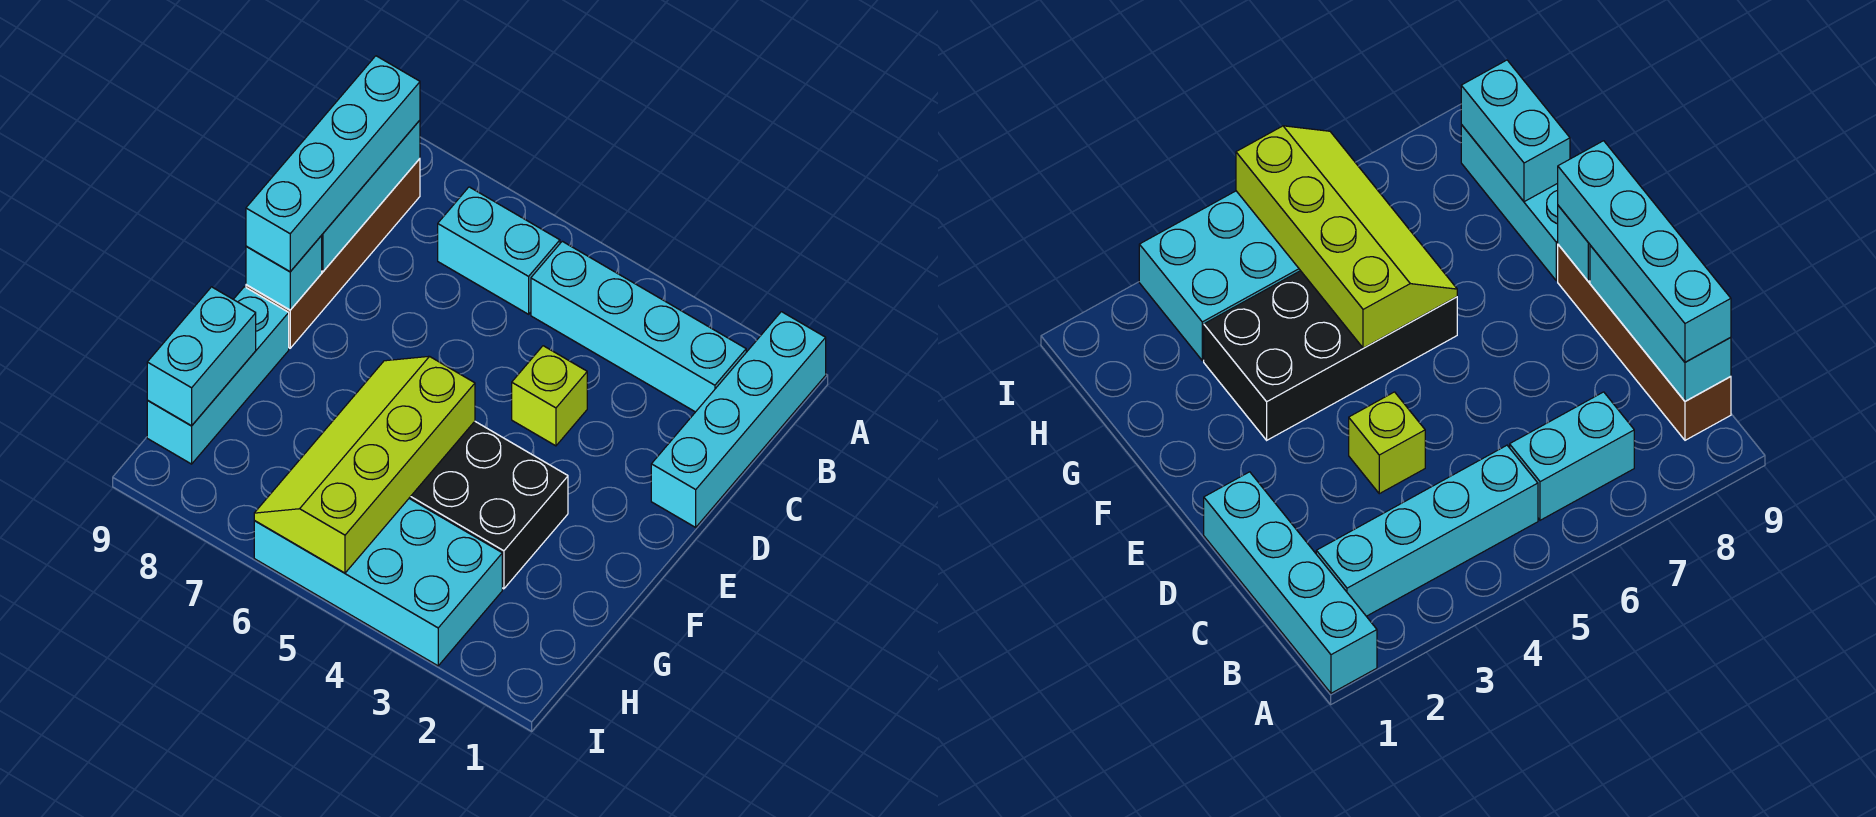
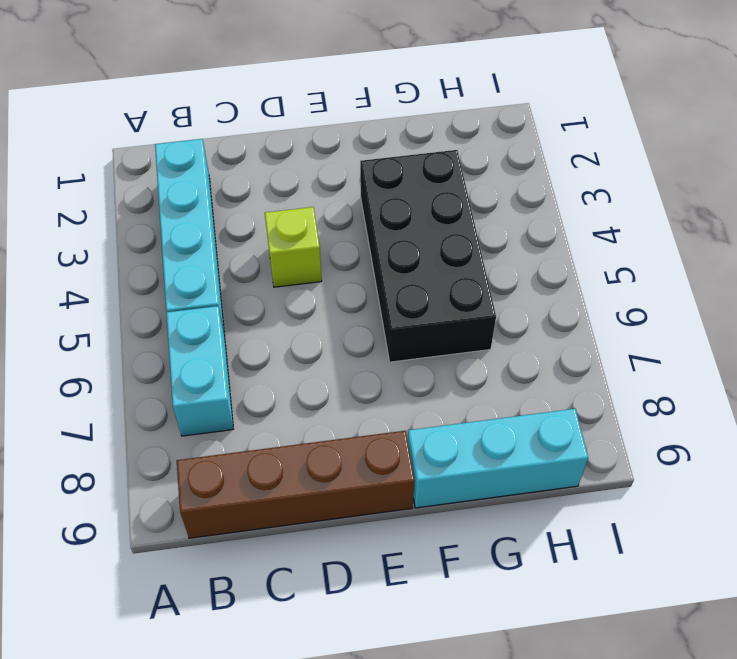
none -> cyan 1x4 brick [651,312,826,527]
none -> cyan 2x4 brick [254,499,502,666]
none -> cyan 1x3 brick [321,120,420,271]

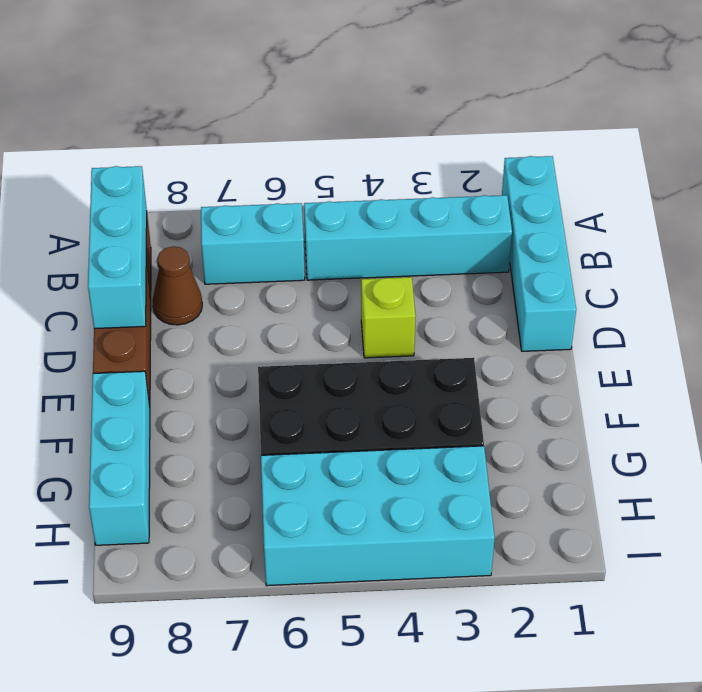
brown 1x1 cone [153,246,202,325] -> none
none -> cyan 1x1 brick [246,236,322,310]
none -> lime 2x4 slope [254,356,475,573]
none -> cyan 1x2 brick [147,287,256,426]

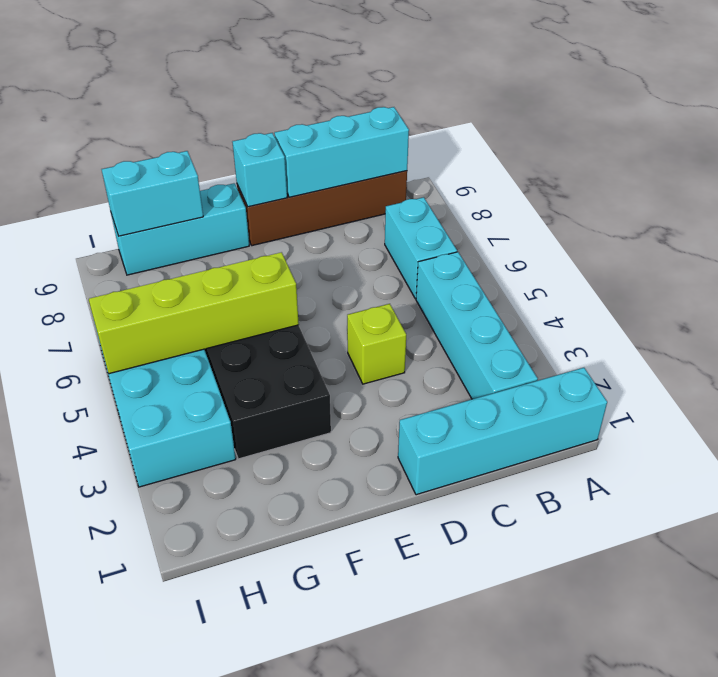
none -> cyan 1x4 brick [246,56,420,272]

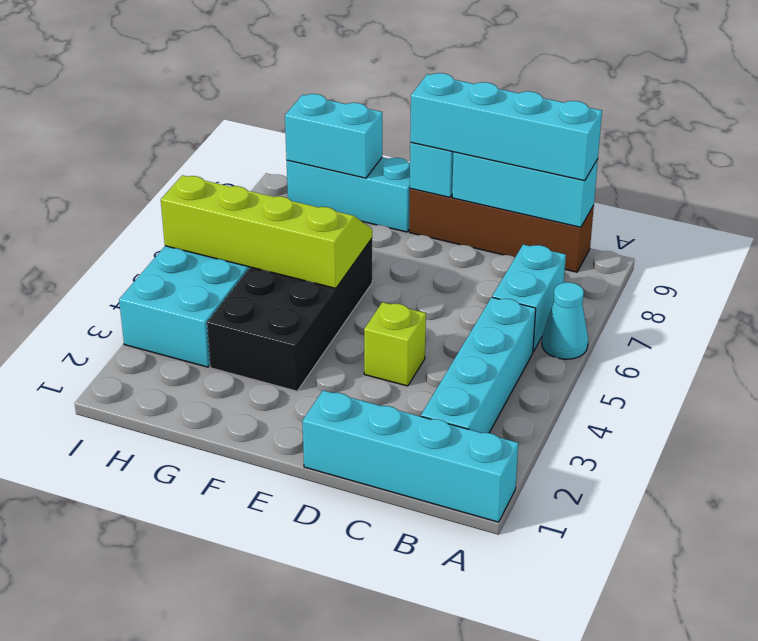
cyan 1x1 cone [542,282,588,359] -> none

